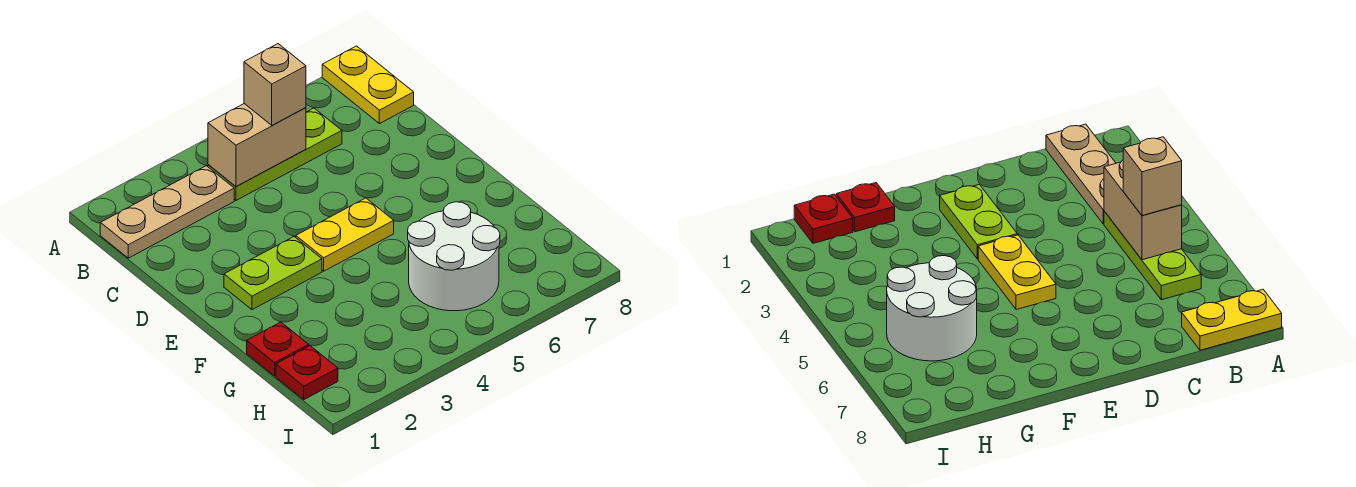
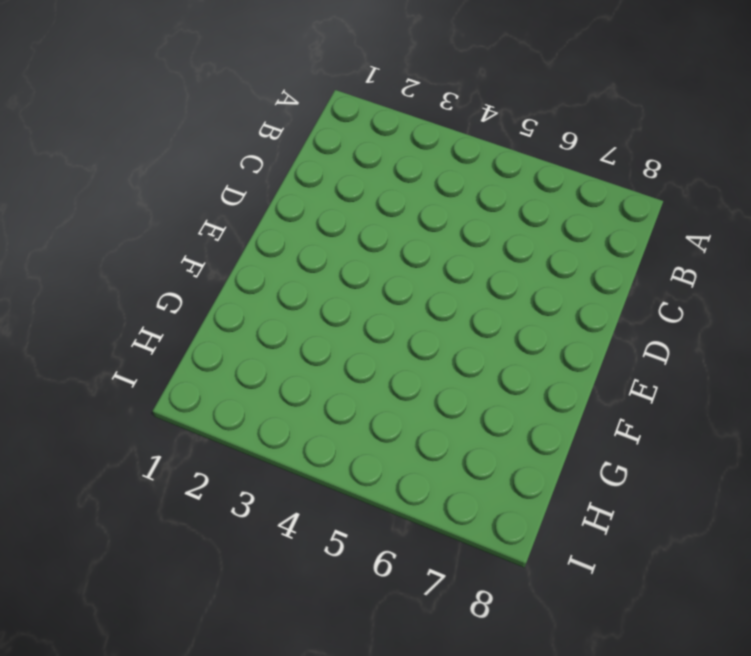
none -> yellow 1x2 plate [322,46,414,124]
none -> tan 1x3 plate [100,166,234,258]

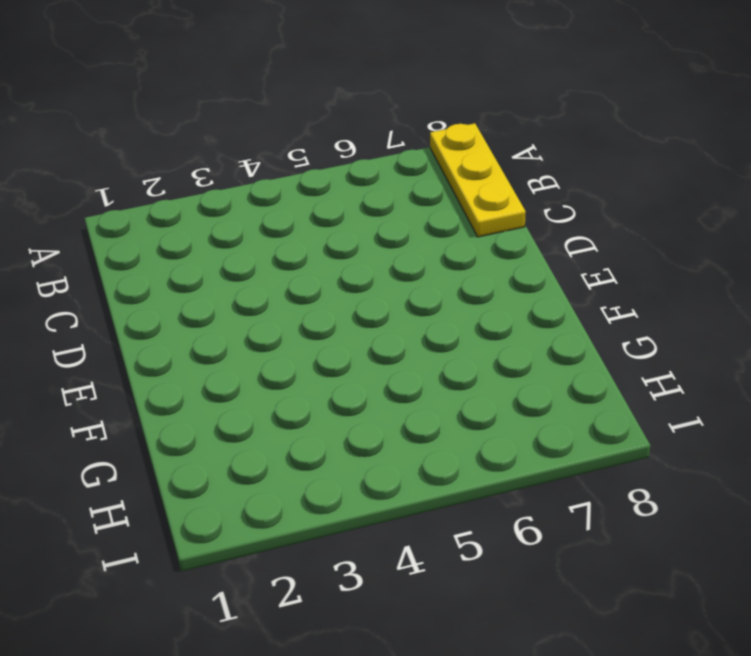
yellow 1x3 plate [430,123,526,237] -> yellow 1x2 plate [322,46,414,124]
none -> tan 1x3 plate [100,166,234,258]
none -> lime 1x3 plate [208,108,342,200]

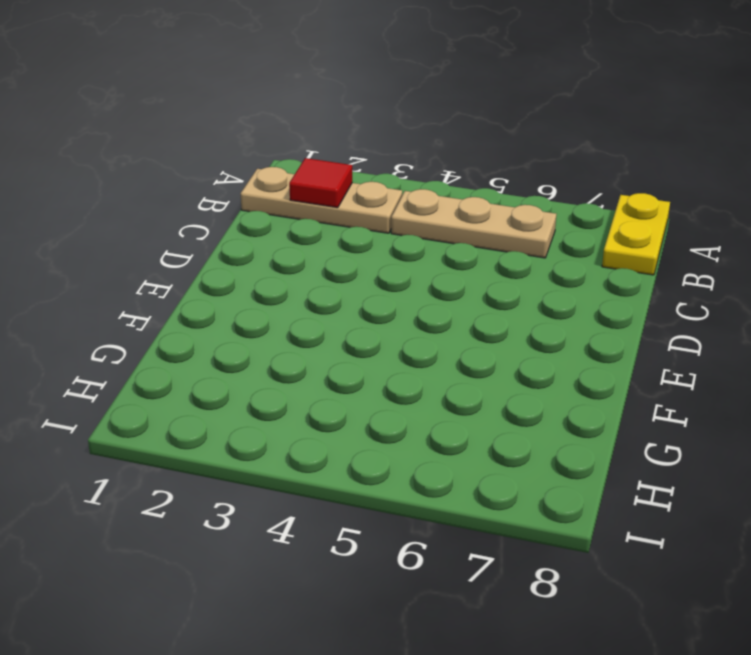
red 1x1 tile [289,158,352,208] -> none
tan 1x3 plate [391,189,556,258] -> lime 1x3 plate [208,108,342,200]
none -> lime 1x2 plate [224,237,322,310]
none -> yellow 1x2 plate [296,198,394,271]

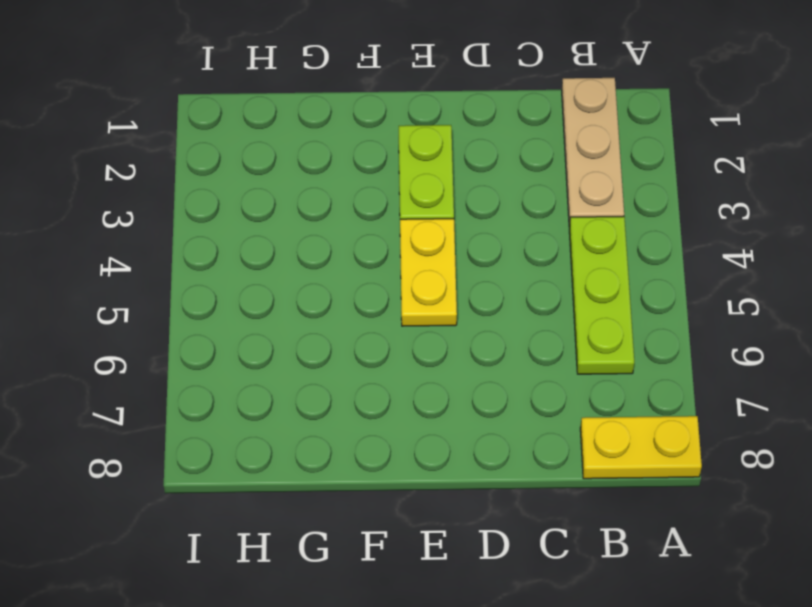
none -> red 1x1 plate [247,322,309,376]
none -> white 2x2 round brick [408,202,500,311]

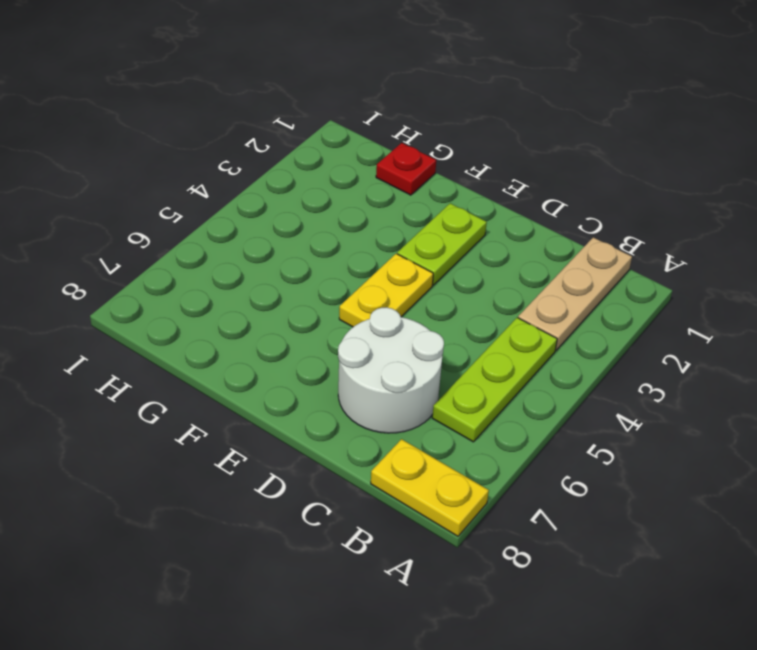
white 2x2 round brick [338,307,444,433] -> white 2x2 round brick moved to [408,202,500,311]
none -> red 1x1 plate [276,346,338,400]
none -> tan 1x2 brick [208,104,306,186]

